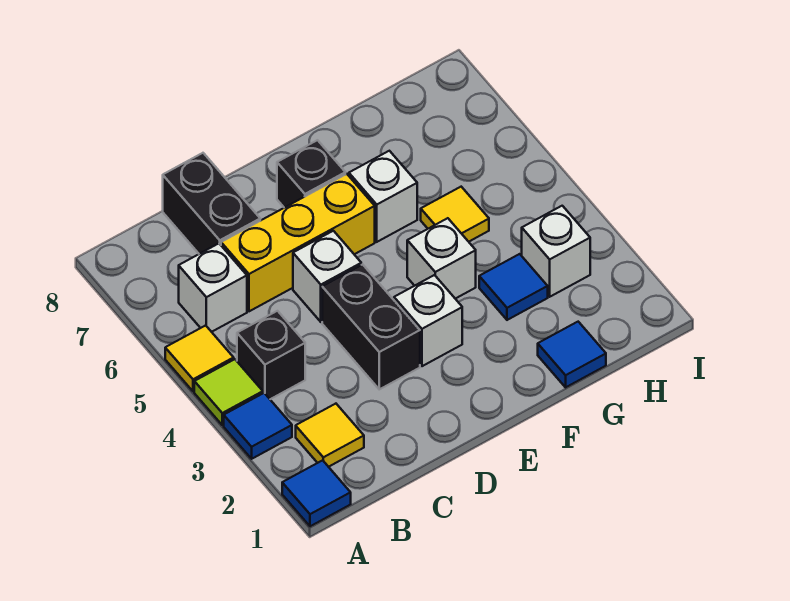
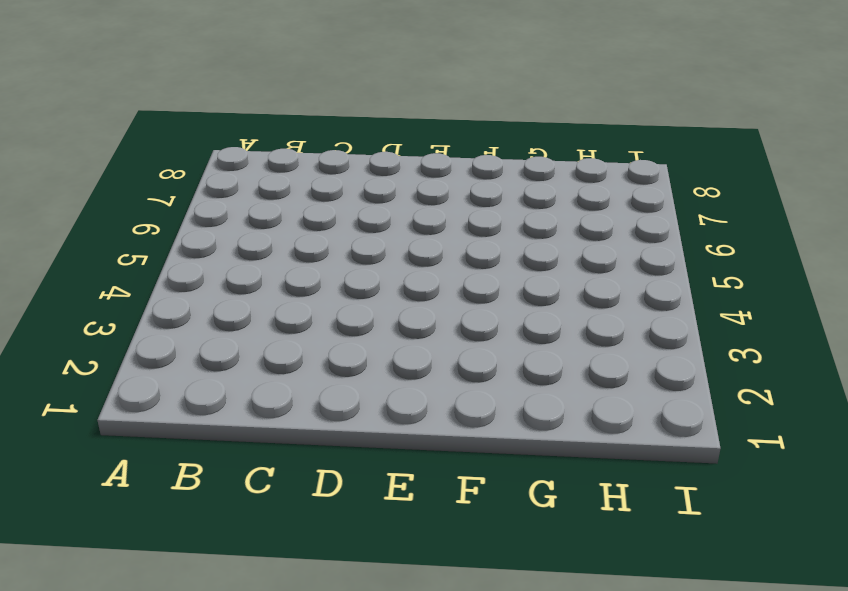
none -> blue 1x1 tile [282,460,351,526]
none -> blue 1x1 tile [224,393,292,459]
none -> lime 1x1 tile [194,359,263,425]

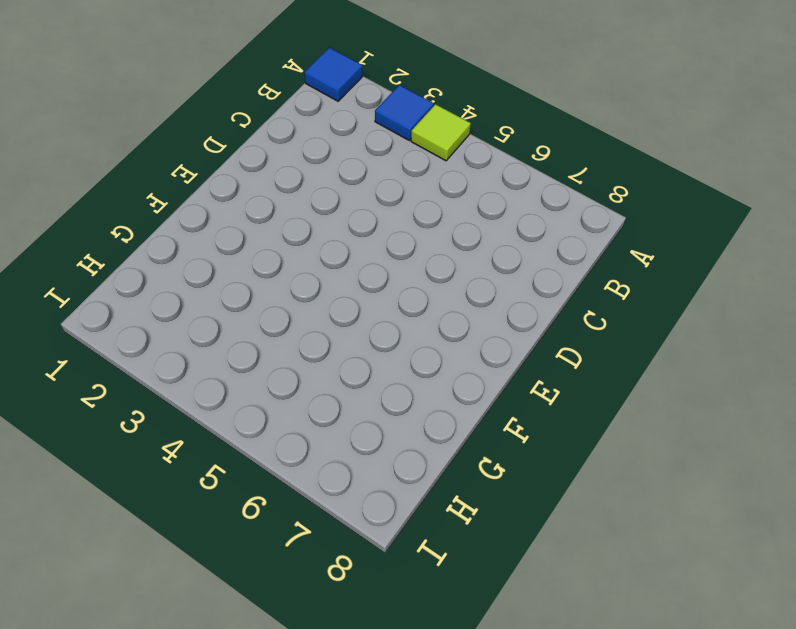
none -> yellow 1x1 tile [165,325,234,391]
none -> yellow 1x1 tile [296,404,364,467]
none -> black 1x1 brick [237,311,305,399]

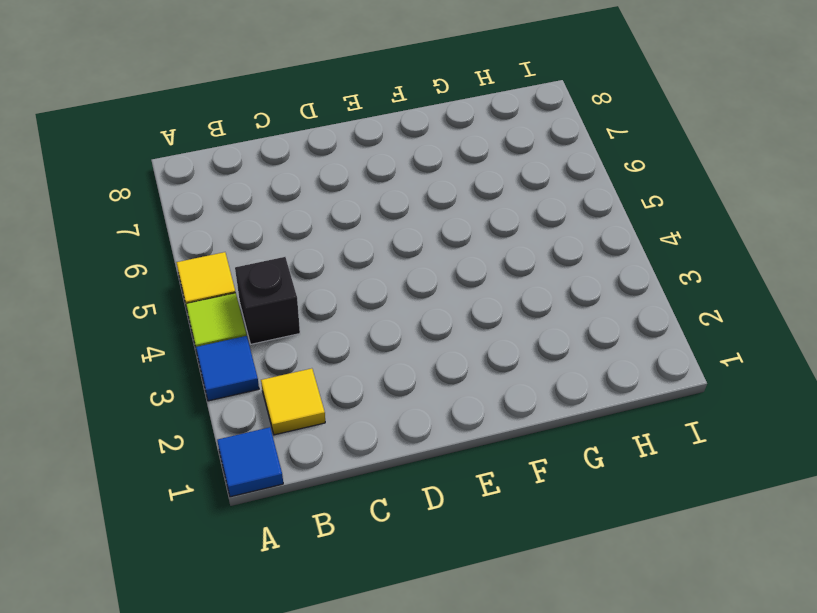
none -> white 1x1 brick [179,244,247,332]
none -> yellow 1x3 brick [221,174,375,311]
none -> black 1x2 brick [163,153,260,254]

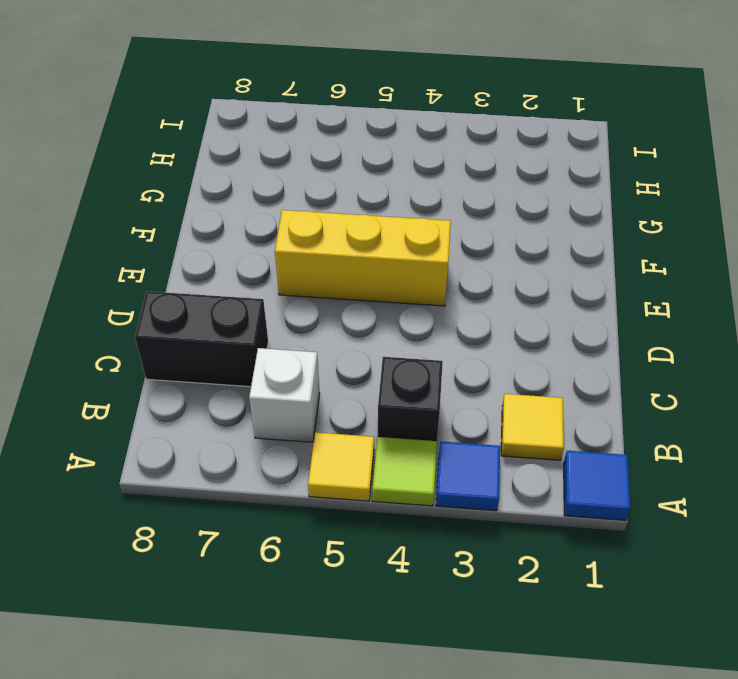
yellow 1x3 brick [275,210,451,306] -> yellow 1x3 brick turned to [221,174,375,311]
none -> black 1x2 brick [322,264,420,389]
none -> white 1x1 brick [293,231,361,322]
none -> white 1x1 brick [394,275,462,366]

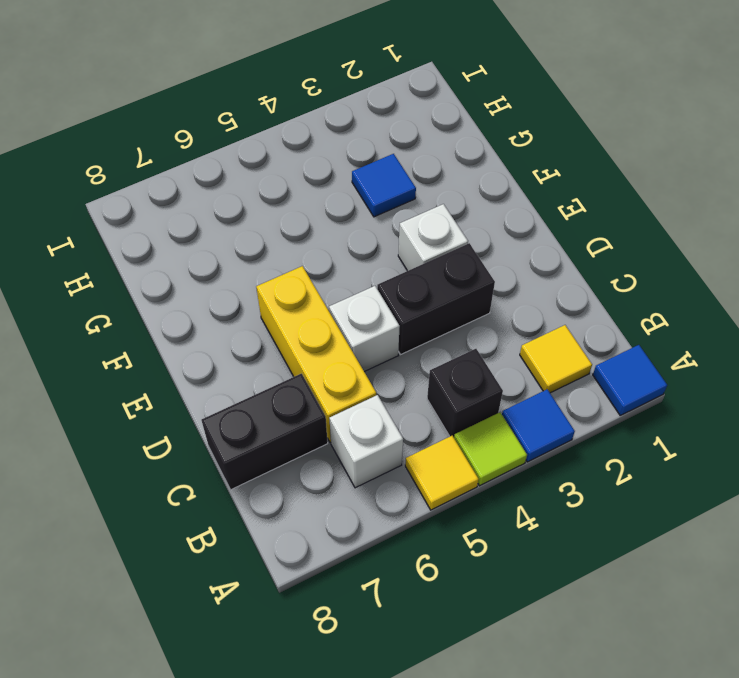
none -> black 1x1 brick [277,140,345,208]
none -> white 1x1 brick [407,218,476,299]
none -> white 1x1 brick [349,151,417,242]

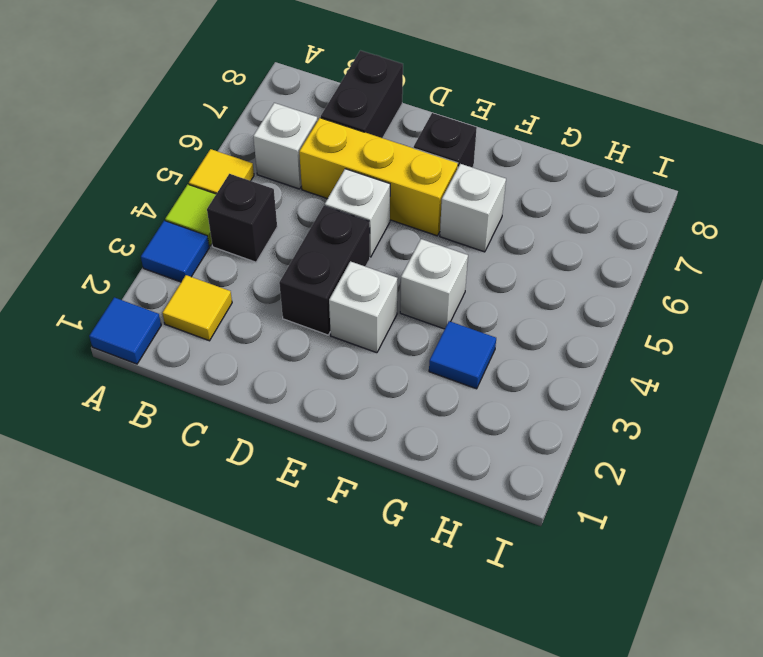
none -> blue 1x1 tile [538,322,606,387]
none -> yellow 1x1 tile [421,187,489,242]
none -> white 1x1 brick [522,206,590,297]

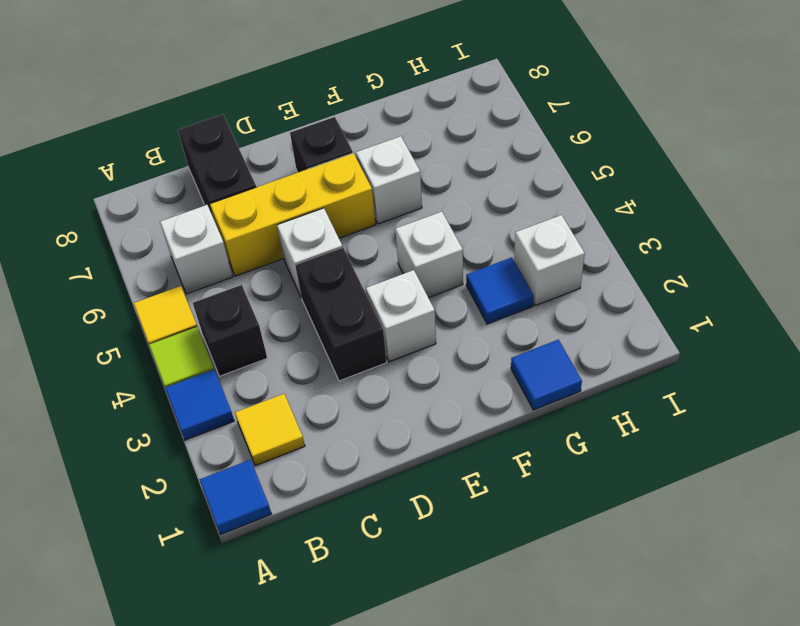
none -> yellow 1x1 tile [421,187,489,242]

